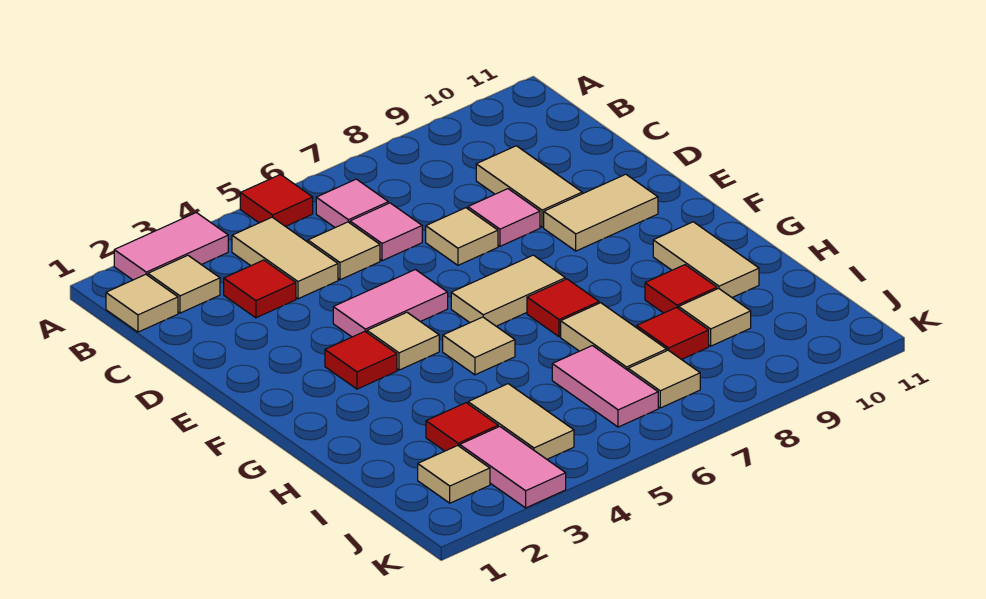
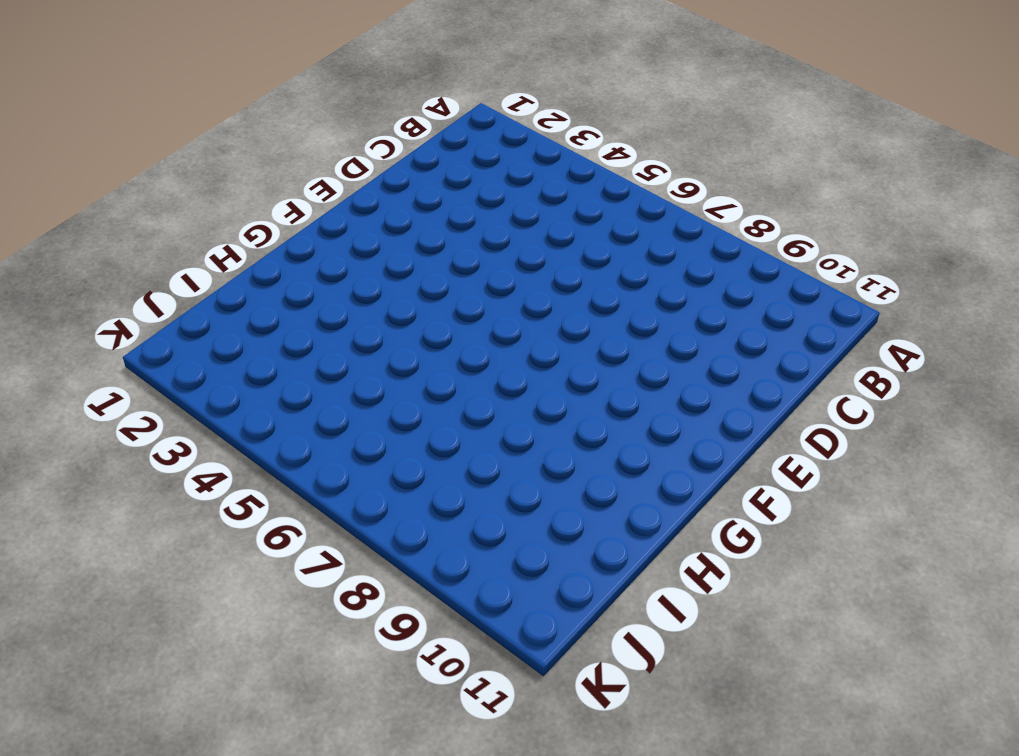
none -> pink 1x2 tile [114,213,228,280]
none -> red 1x1 tile [240,175,313,227]
none -> tan 1x1 tile [106,274,178,332]
none -> tan 1x1 tile [148,255,220,313]

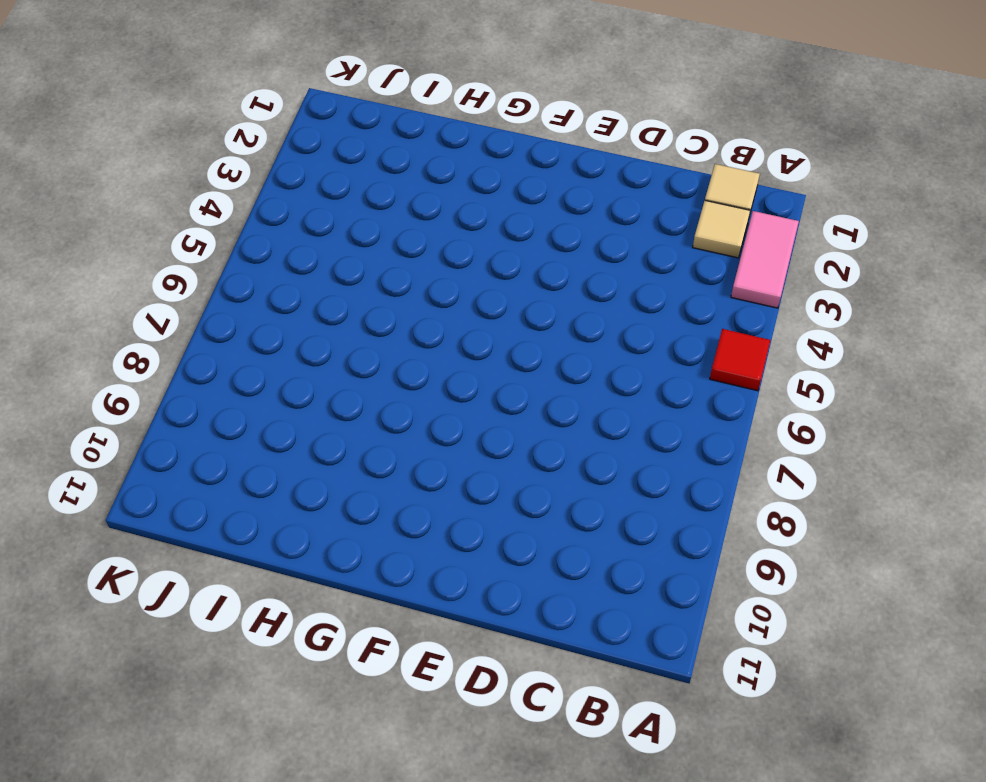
none -> tan 1x2 tile [232,217,338,299]
none -> pink 1x1 tile [316,179,388,228]
none -> red 1x1 tile [224,260,296,318]
none -> tan 1x1 tile [308,222,380,280]

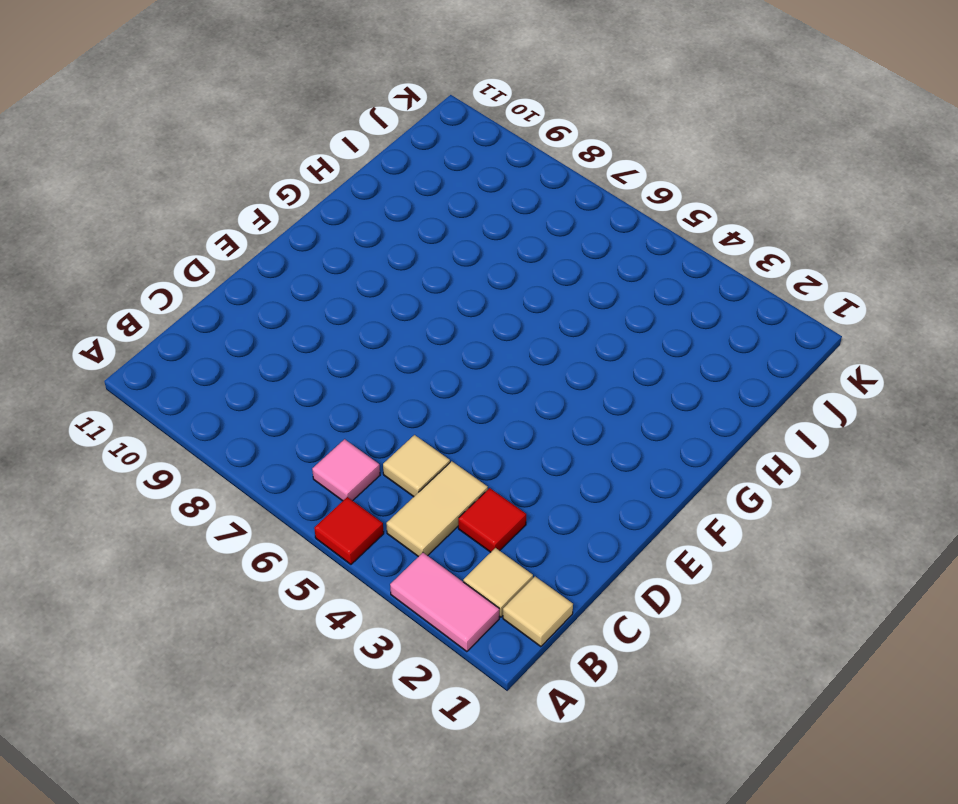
none -> pink 1x1 tile [350,203,422,261]
none -> tan 1x2 tile [476,146,582,227]
none -> tan 1x1 tile [426,208,498,265]
none -> pink 1x1 tile [468,189,540,246]

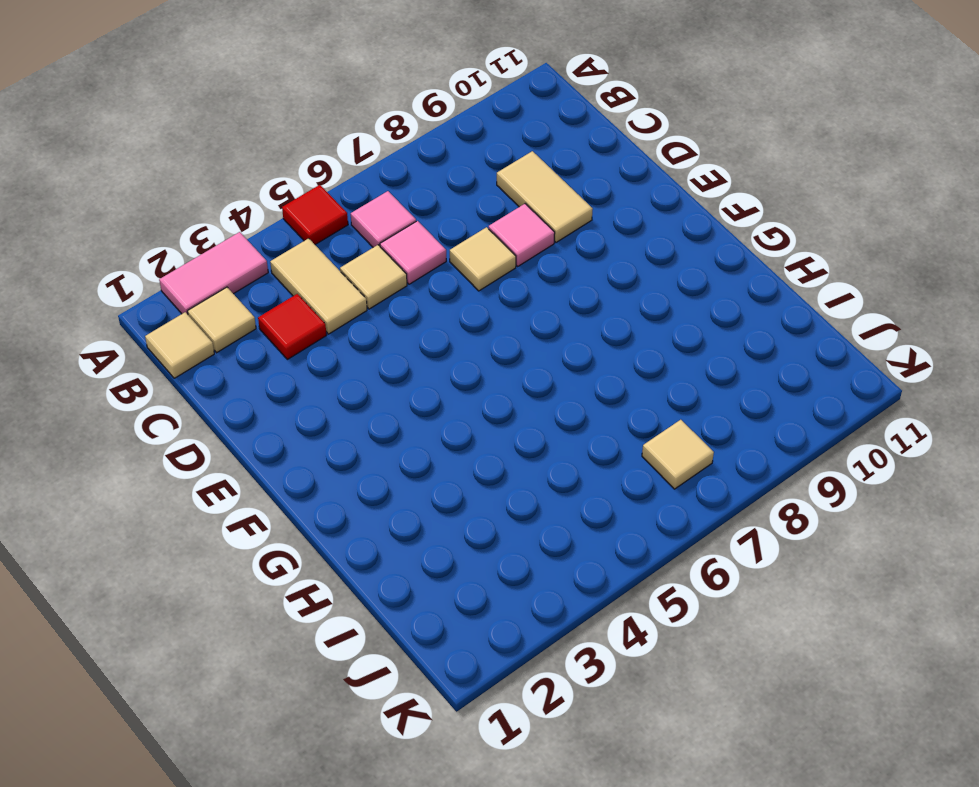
none -> pink 1x2 tile [333,270,448,337]
none -> tan 1x2 tile [544,174,658,251]
none -> red 1x1 tile [325,331,397,389]
none -> tan 1x1 tile [367,312,439,370]

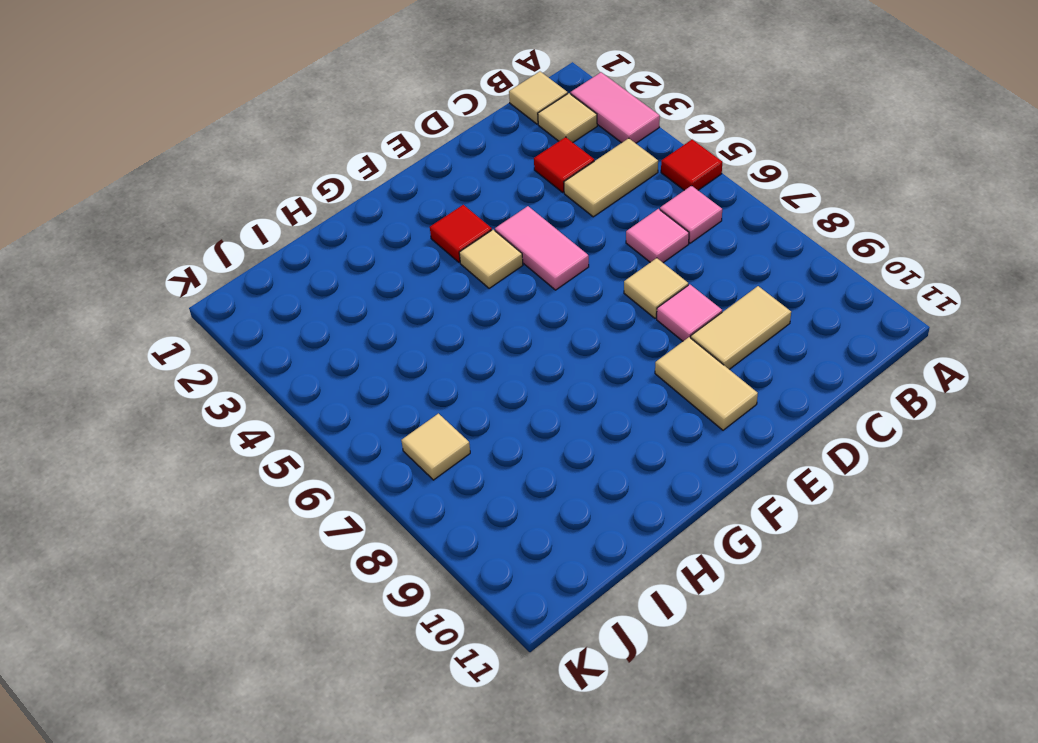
none -> tan 1x1 tile [308,222,380,280]
none -> tan 1x2 tile [451,255,565,326]
none -> tan 1x1 tile [443,317,515,375]
none -> red 1x1 tile [527,279,599,337]

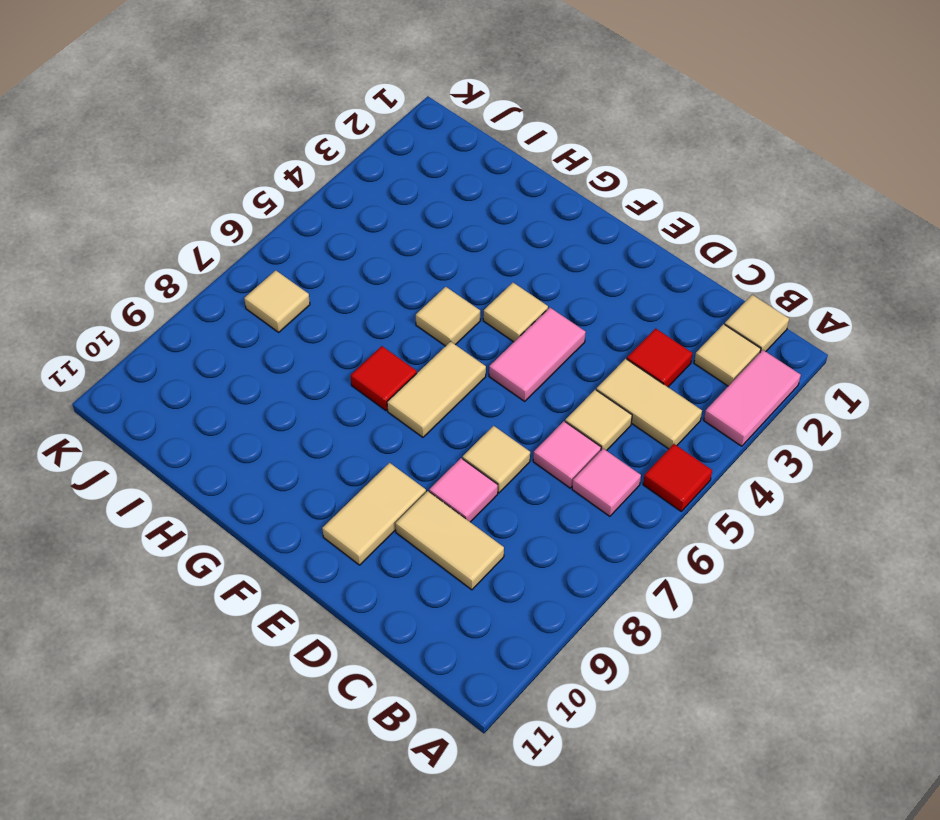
none -> red 1x1 tile [325,331,397,389]
none -> tan 1x2 tile [653,222,759,297]
none -> tan 1x2 tile [561,303,667,370]
none -> red 1x1 tile [645,265,717,313]

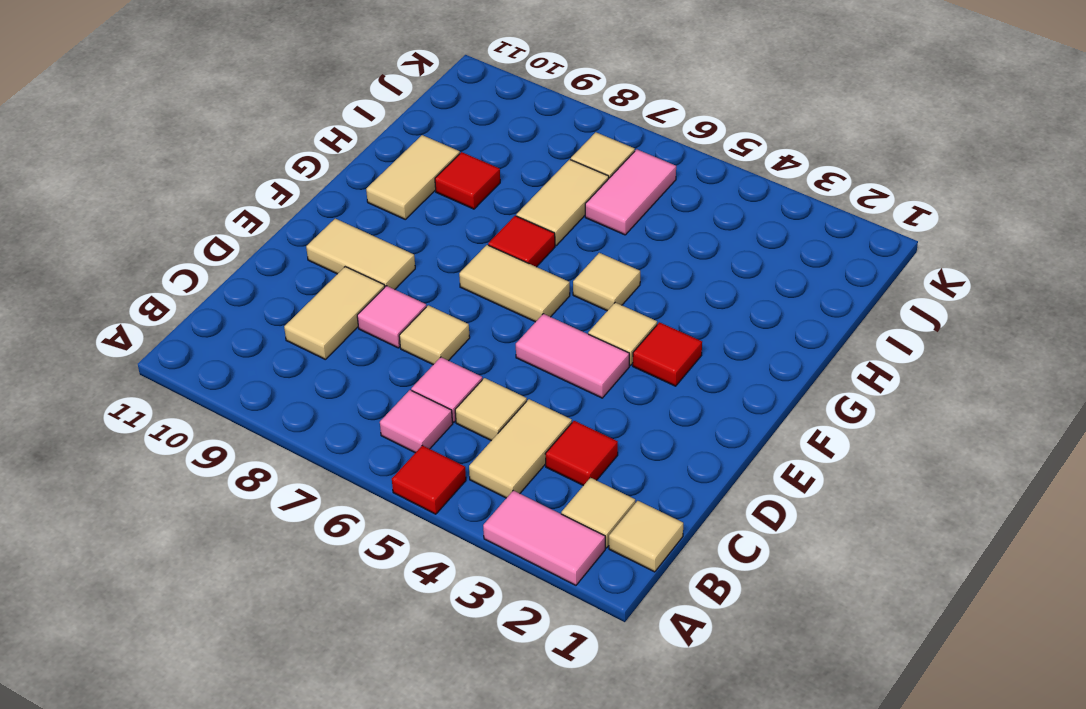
none -> red 1x1 tile [426,403,498,451]
none -> tan 1x2 tile [468,384,574,459]
none -> red 1x1 tile [637,308,709,360]
none -> tan 1x1 tile [679,288,751,346]

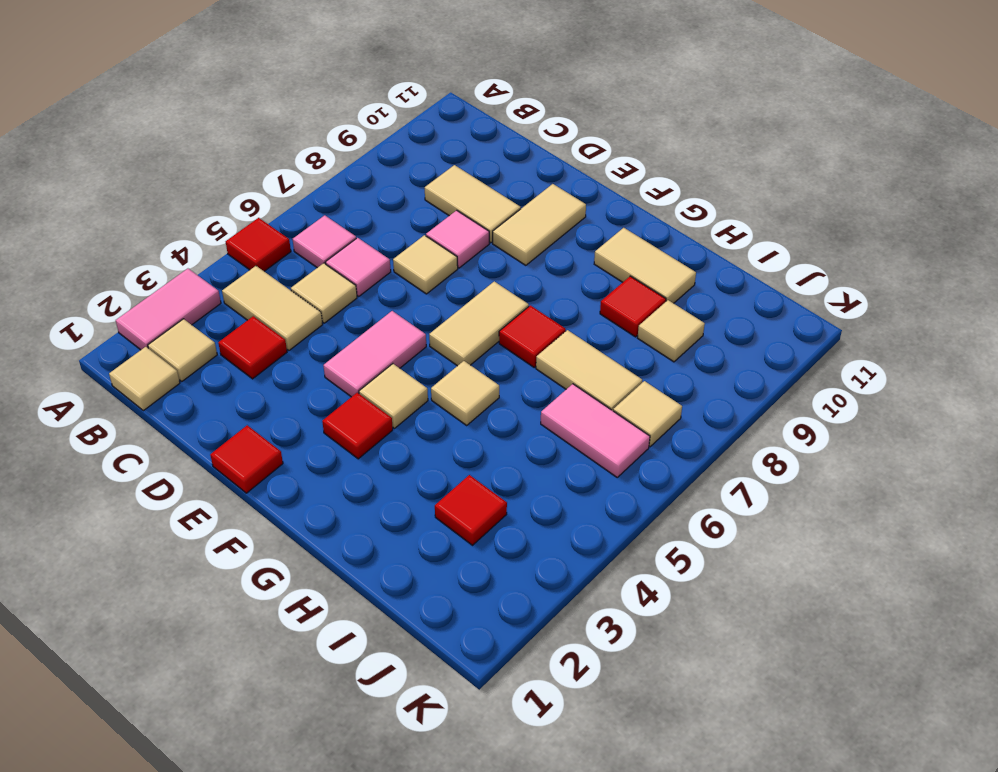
red 1x1 tile [210,425,283,493] -> red 1x1 tile moved to [637,308,709,360]
none -> tan 1x2 tile [468,384,574,459]
none -> tan 1x1 tile [418,446,490,503]
none -> pink 1x2 tile [460,427,566,508]

